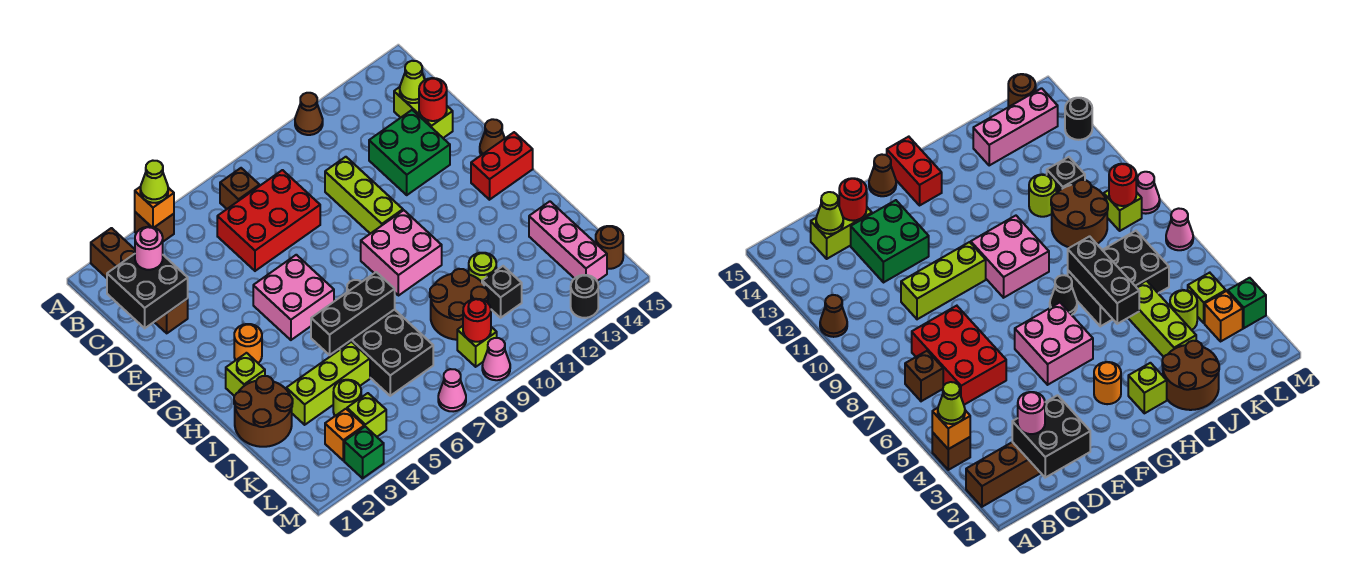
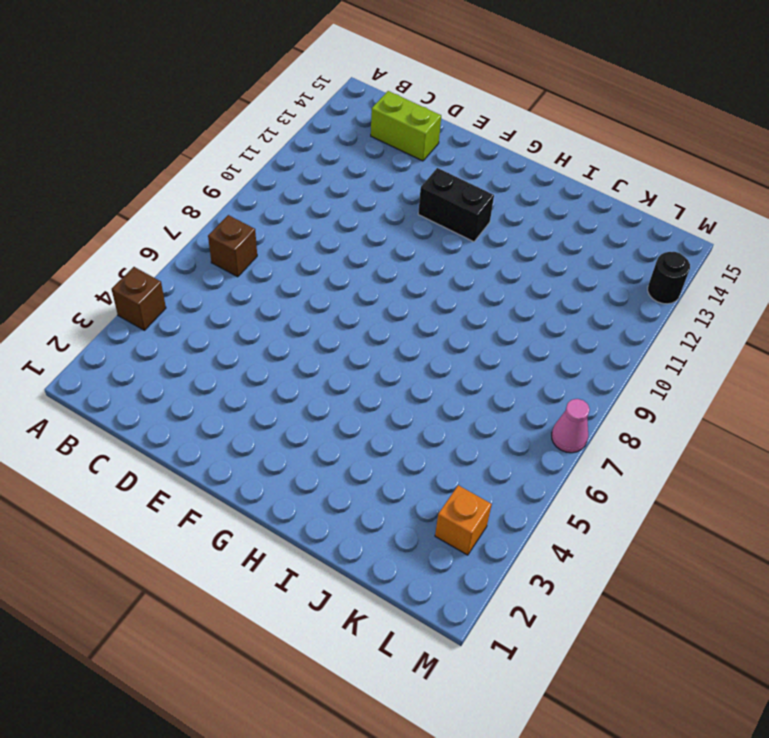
black 1x2 brick [418,168,494,242] -> none
none -> brown 1x4 brick [91,228,188,333]
none -> brown 1x1 cone [295,93,323,135]
none -> red 2x3 brick [217,170,320,271]
none -> lime 1x3 brick [325,157,403,234]

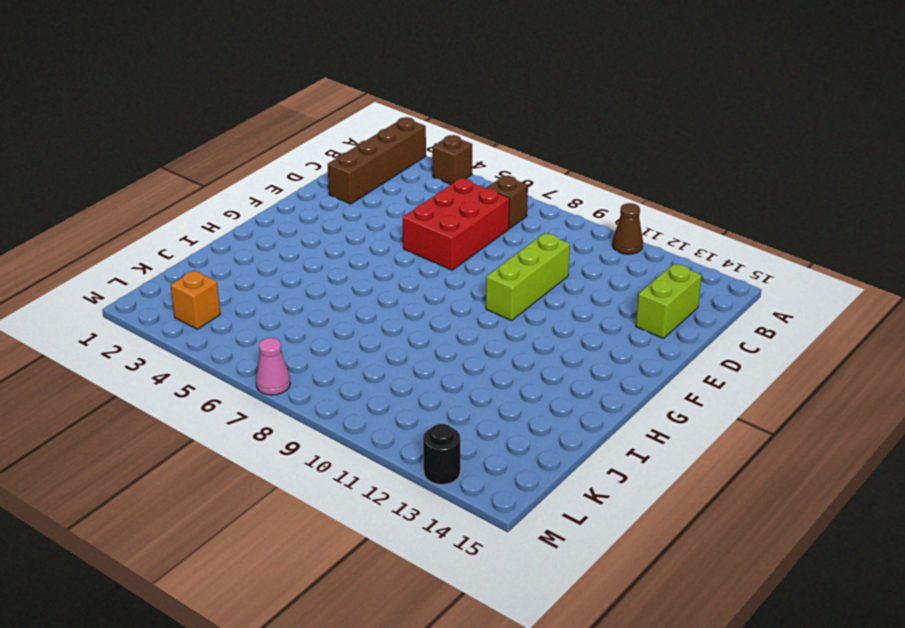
red 2x3 brick [403,179,510,270] -> red 2x3 brick turned to [217,170,320,271]
none -> green 2x2 brick [369,110,450,195]
none -> pink 2x2 brick [253,255,334,340]
none -> brown 1x1 cone [480,119,505,155]
none -> orange 1x1 round brick [234,324,262,363]

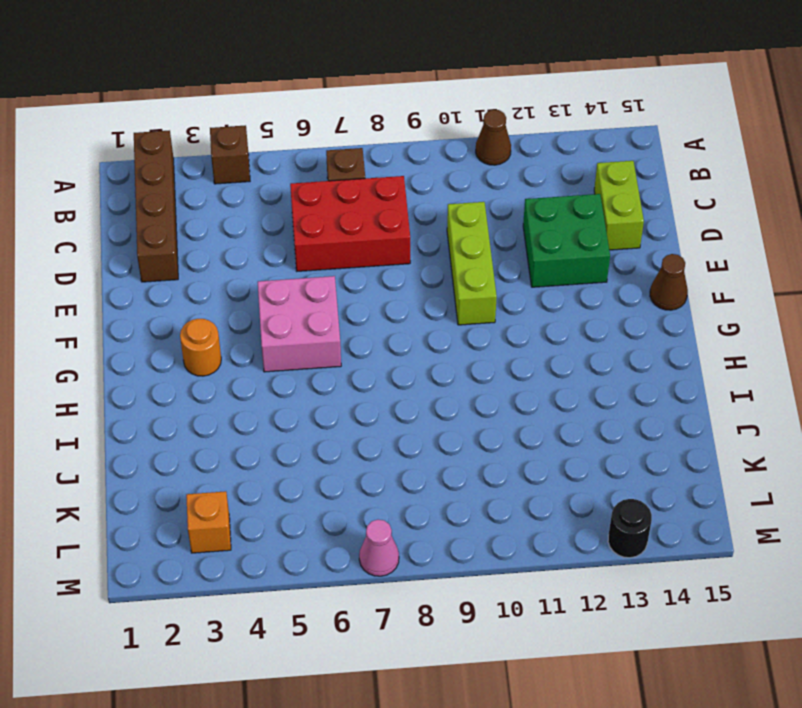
none -> pink 2x2 brick [361,210,442,296]
none -> red 1x2 brick [471,132,533,200]
none -> lime 1x1 brick [226,353,265,396]
none -> black 1x1 cone [1050,275,1077,315]

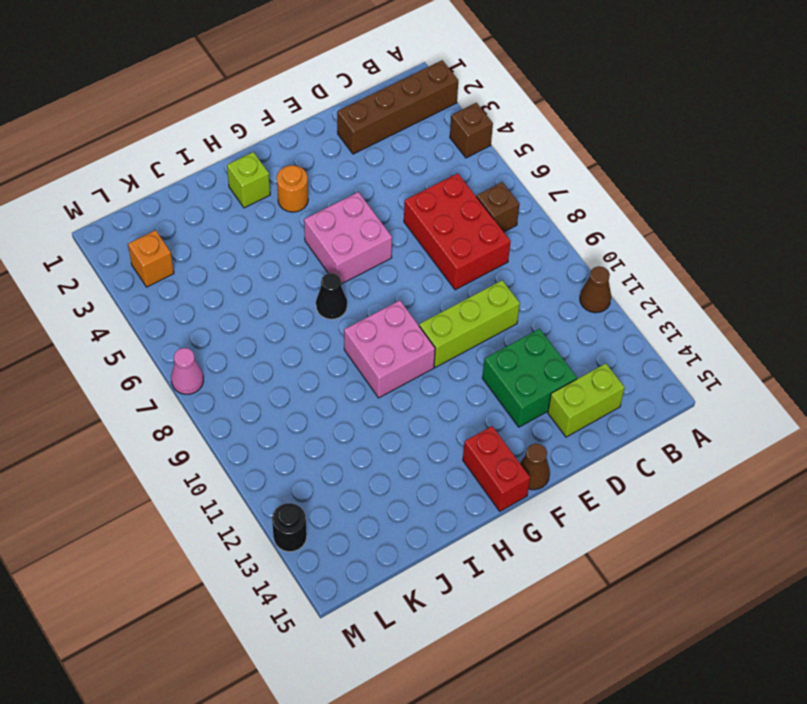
none -> brown 2x2 round brick [234,376,293,447]
none -> black 2x3 brick [339,309,433,396]
none -> lime 1x3 brick [286,342,370,425]
none -> brown 2x2 round brick [430,269,488,340]

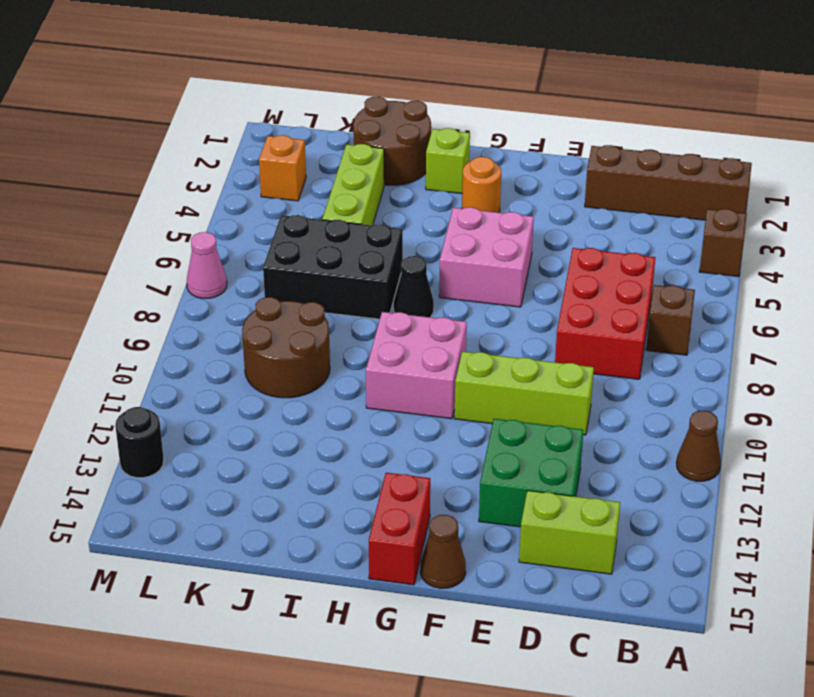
none -> lime 1x1 round brick [469,253,496,282]
none -> pink 1x3 brick [529,201,607,281]
none -> lime 1x1 round brick [333,380,361,416]
none -> black 1x1 brick [482,266,522,318]

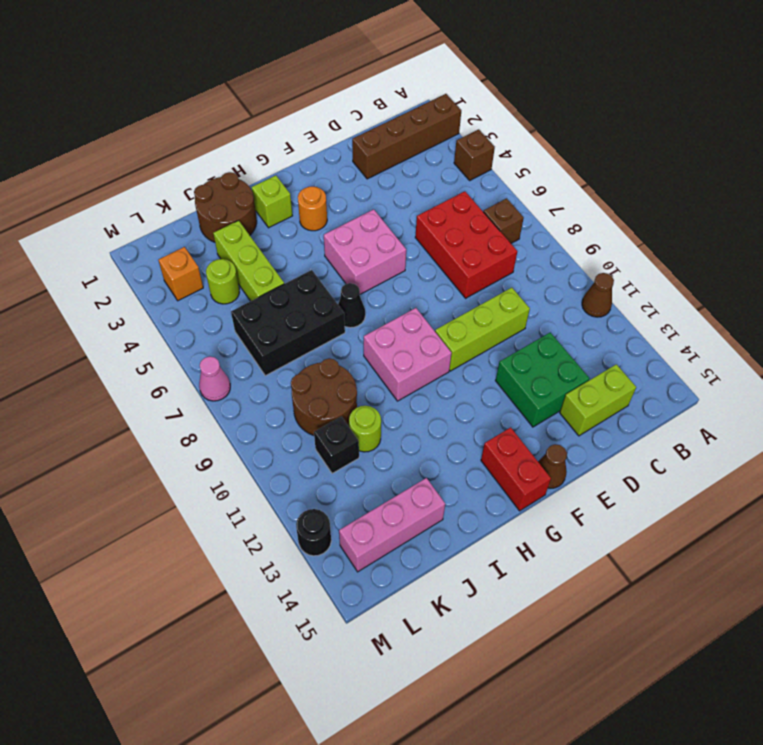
none -> lime 1x1 brick [347,393,386,437]
none -> lime 1x1 brick [457,326,497,367]
none -> brown 1x1 round brick [596,226,623,269]
none -> green 1x1 brick [344,427,384,478]

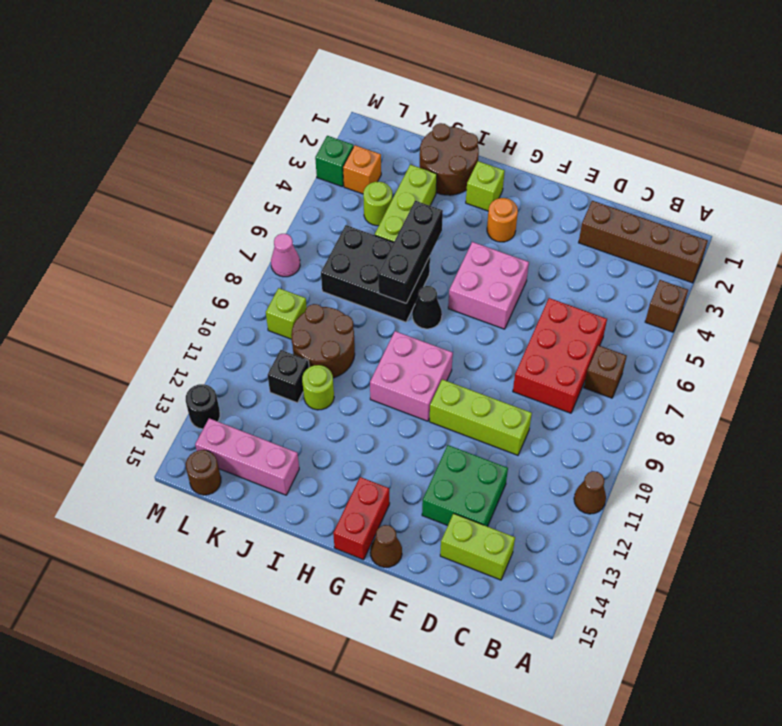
none -> lime 1x1 brick [347,393,386,437]
none -> pink 1x1 cone [482,338,510,380]
none -> orange 1x1 brick [135,187,174,228]
none -> black 2x2 brick [107,254,188,328]

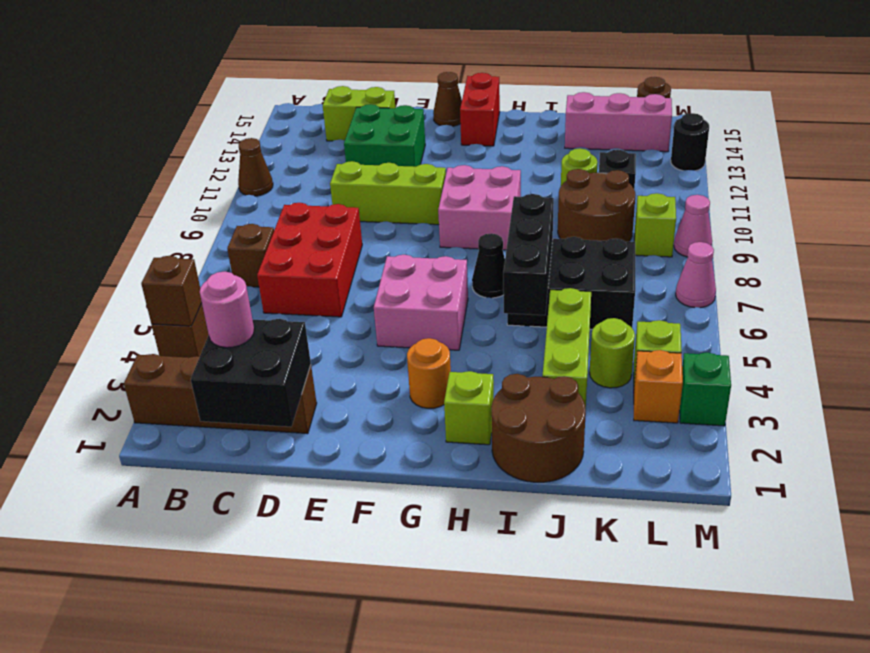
brown 1x1 brick [141,256,202,326] -> orange 1x1 brick [135,187,174,228]
none -> lime 1x1 cone [400,61,425,103]
none -> red 1x1 round brick [419,78,447,121]
none -> red 1x1 round brick [463,299,491,342]
none -> lime 1x1 cone [140,161,168,203]

